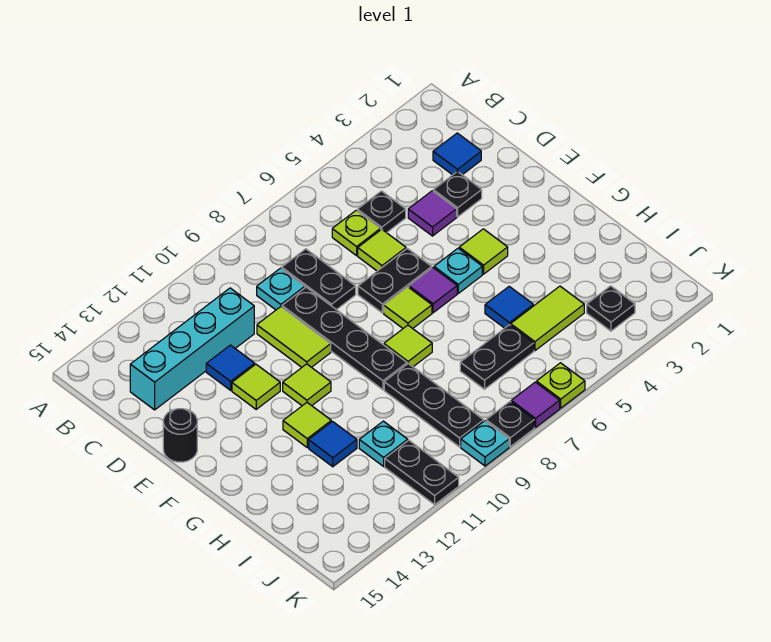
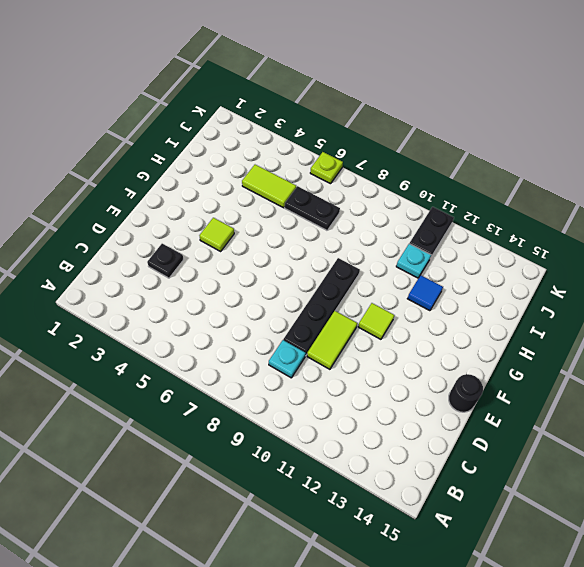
none -> blue 1x1 tile [433,133,481,175]
none -> black 1x1 plate [357,191,406,233]
none -> lime 1x1 plate [332,210,381,256]
none -> black 1x2 plate [282,249,356,310]

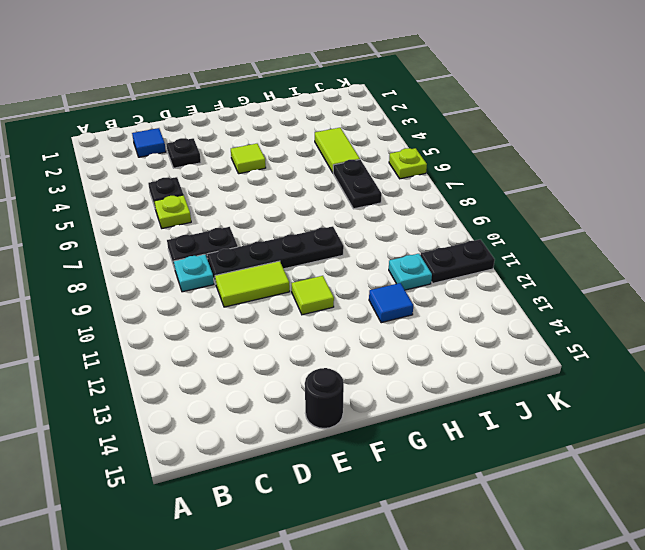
none -> cyan 1x4 brick [130,288,254,410]
none -> purple 1x1 tile [408,191,457,236]
none -> lime 1x1 tile [358,229,406,271]
none -> blue 1x1 tile [206,345,255,390]

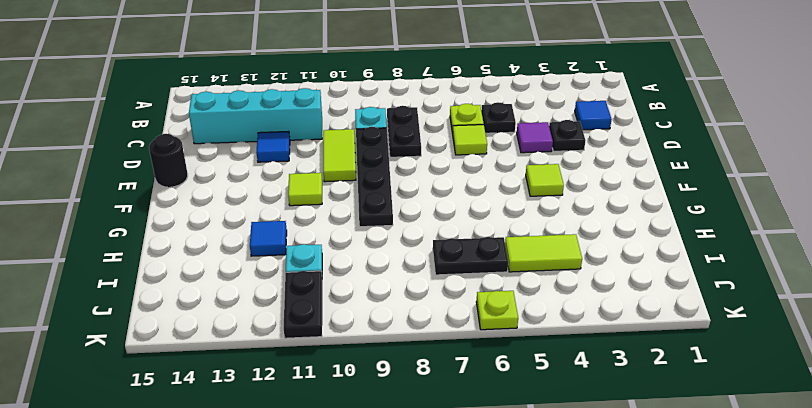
none -> black 1x2 plate [358,248,432,313]
none -> lime 1x1 tile [232,364,280,409]
none -> cyan 1x1 plate [434,248,482,293]
none -> purple 1x1 tile [409,268,457,313]

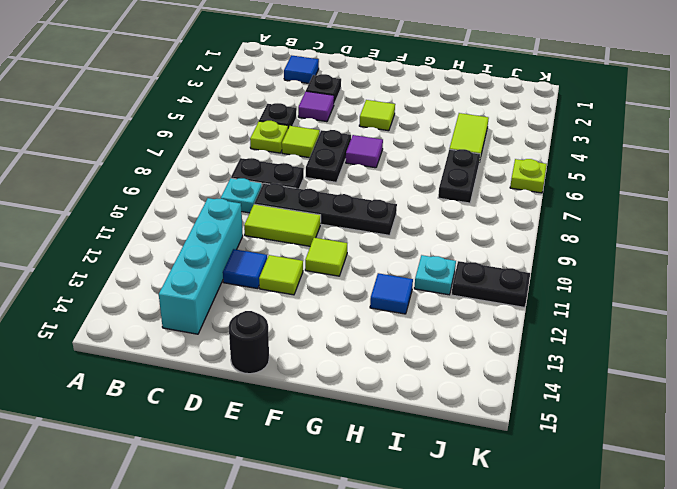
none -> cyan 1x1 plate [434,248,482,293]
none -> lime 1x1 tile [384,287,432,328]
none -> lime 1x1 tile [384,325,432,367]
none -> lime 1x1 tile [283,403,331,447]

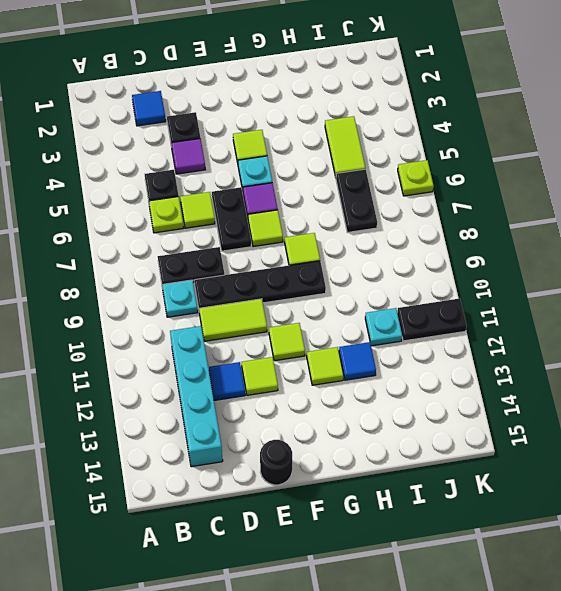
none -> blue 1x1 tile [485,286,533,328]
none -> black 1x3 plate [384,364,484,447]
none -> black 1x1 plate [587,286,635,331]
none -> purple 1x1 tile [511,382,560,427]

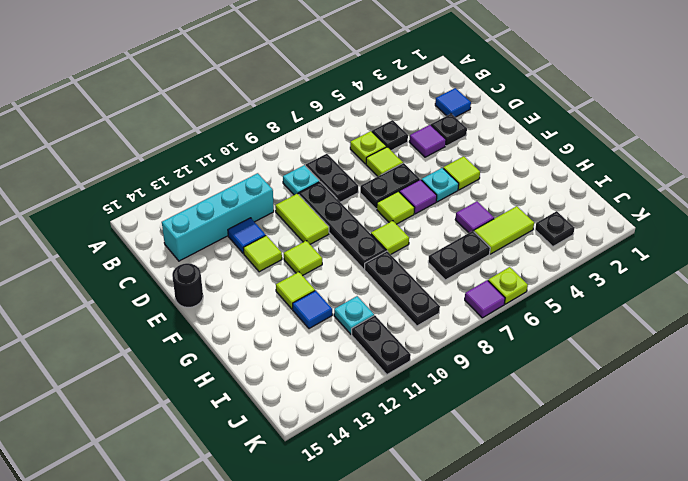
purple 1x1 tile [455,201,494,233] -> blue 1x1 tile [485,286,533,328]
none -> black 1x1 plate [486,402,534,447]
none -> cyan 1x1 plate [461,421,509,466]

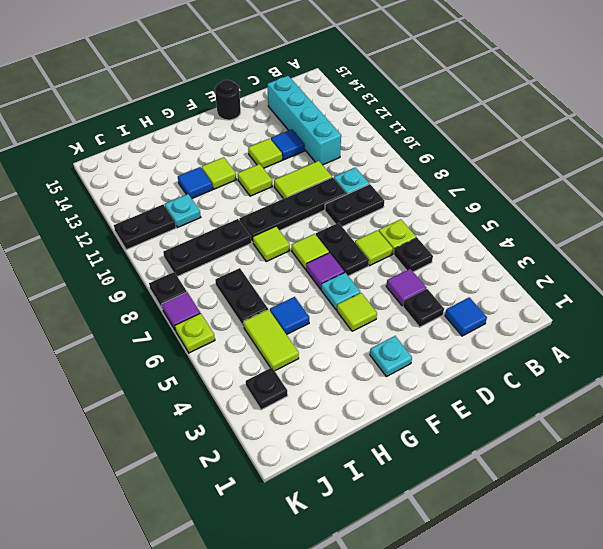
cyan 1x1 plate [370,336,412,377] -> cyan 1x1 plate moved to [461,421,509,466]

